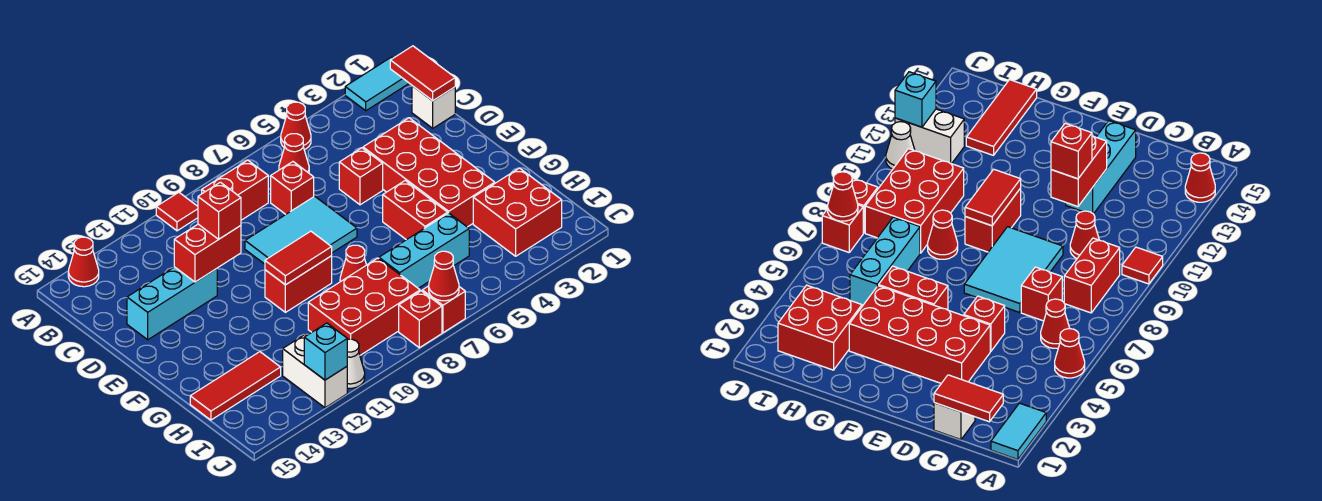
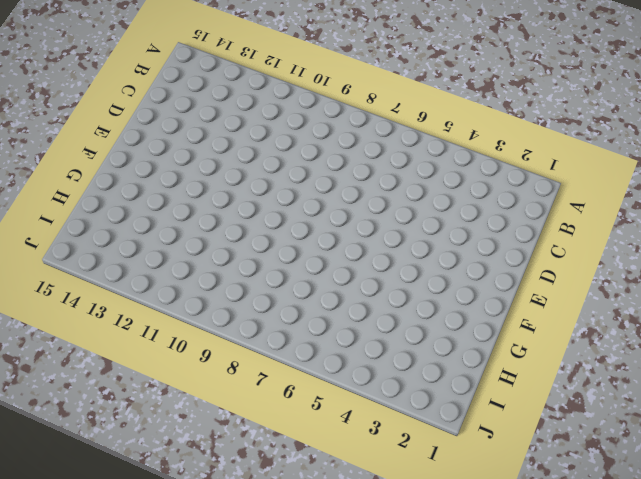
none -> cyan 1x2 tile [345,57,409,111]
none -> red 1x1 cone [281,102,311,150]
none -> red 1x1 tile [156,192,198,231]
none -> red 1x1 cone [68,237,99,287]

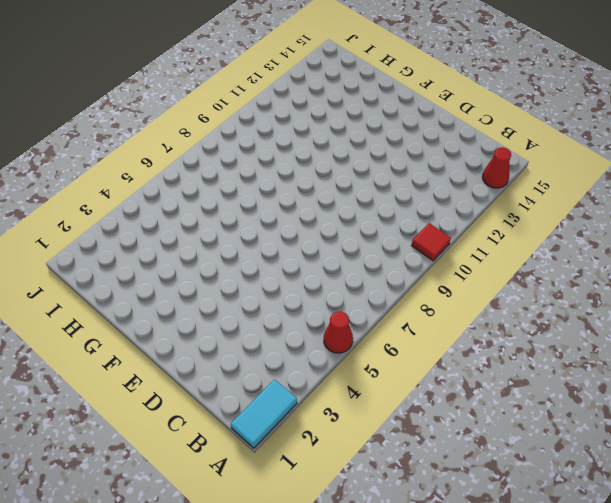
none -> red 1x1 cone [279,134,309,173]
none -> red 1x2 brick [202,160,268,220]
none -> white 1x1 brick [412,86,455,128]
none -> red 1x1 brick [271,162,314,214]

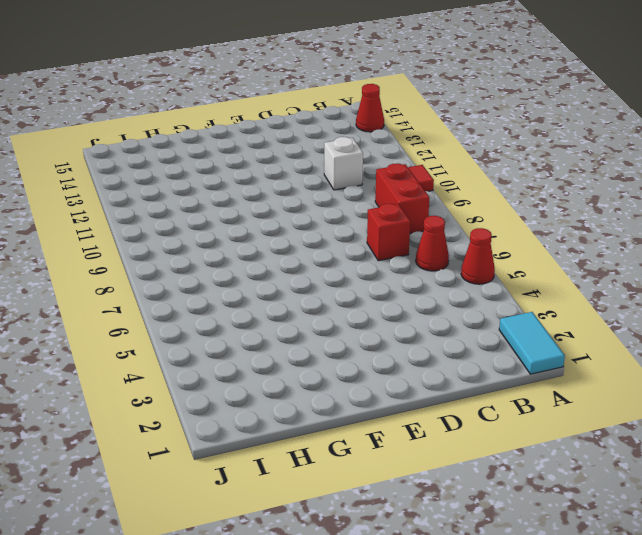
white 1x1 brick [324,137,363,190] -> white 1x1 brick moved to [412,86,455,128]
none -> red 1x1 cone [1070,211,1099,258]
none -> red 2x4 brick [363,118,495,227]
none -> red 1x1 brick [339,148,383,205]
none -> cyan 2x3 tile [245,196,357,264]

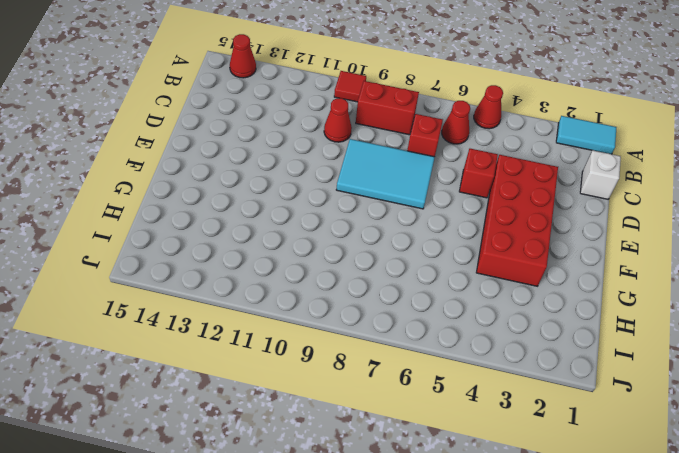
none -> cyan 1x3 brick [127,267,217,340]
none -> red 1x2 brick [383,180,448,240]
none -> red 1x2 brick [265,256,332,312]
none -> red 1x1 cone [340,245,366,282]

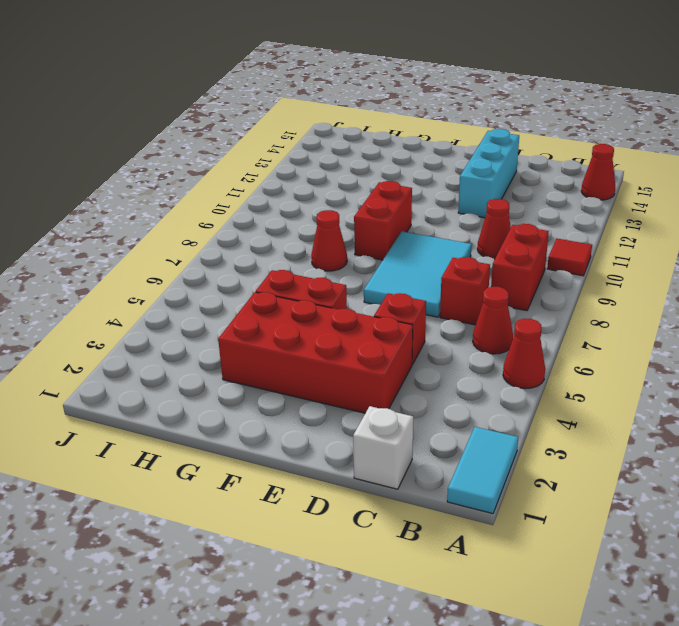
none -> red 2x2 brick [473,168,562,256]
none -> cyan 1x3 brick [379,213,469,288]
none -> red 2x3 brick [308,258,420,355]
none -> red 1x3 tile [190,352,281,420]

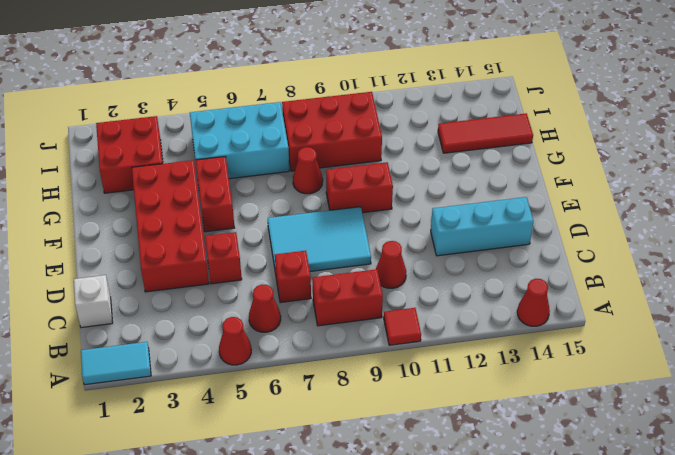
cyan 2x3 brick [190,102,289,179] -> cyan 1x3 brick [379,213,469,288]
none -> white 1x2 brick [283,335,347,408]
none -> red 1x1 brick [422,286,465,333]
none -> red 1x1 brick [399,291,442,348]
none -> white 1x1 cone [347,339,365,388]

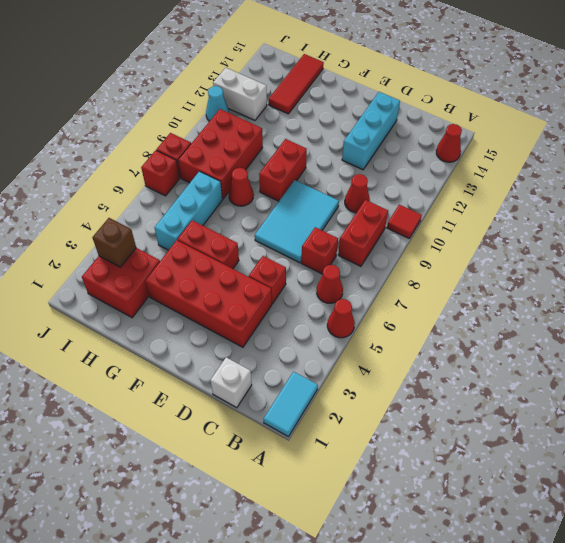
brown 1x1 brick [92,218,136,267] -> none
cyan 1x1 cone [206,86,229,121] -> white 1x1 cone [347,339,365,388]
none -> red 1x2 tile [390,46,455,101]
none -> red 1x2 brick [174,224,241,282]
none -> red 1x2 tile [265,231,332,285]
none -> red 1x1 cone [429,251,459,301]

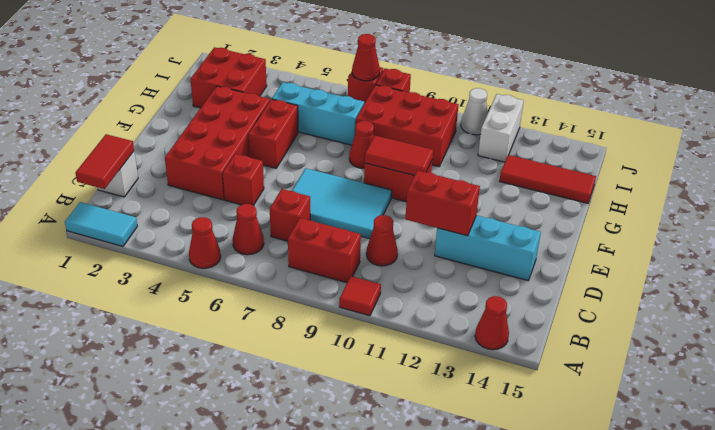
none -> cyan 1x1 brick [304,323,347,380]
none -> red 1x1 brick [198,182,241,239]

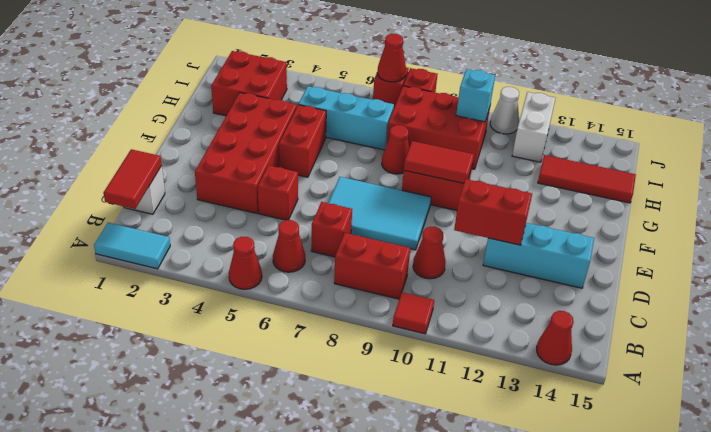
cyan 1x1 brick [456,69,495,122] -> cyan 1x1 brick moved to [304,323,347,380]
none -> red 1x1 brick [198,182,241,239]

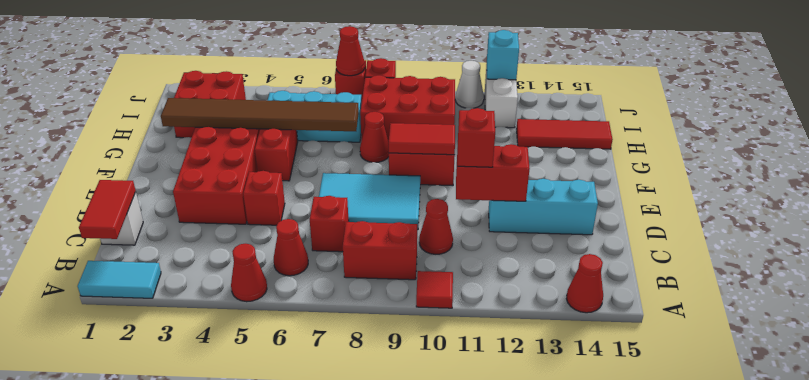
brown 1x6 tile [161,98,359,131] -> none

